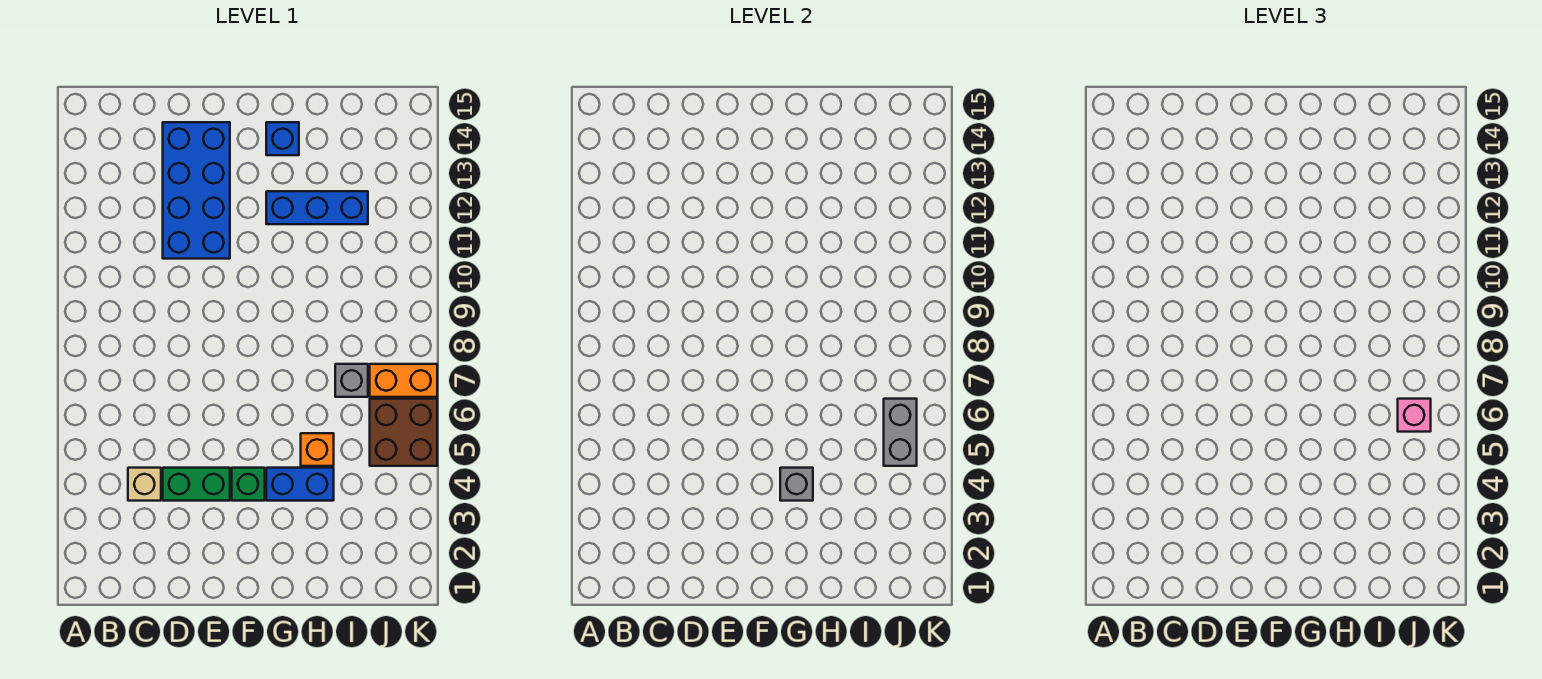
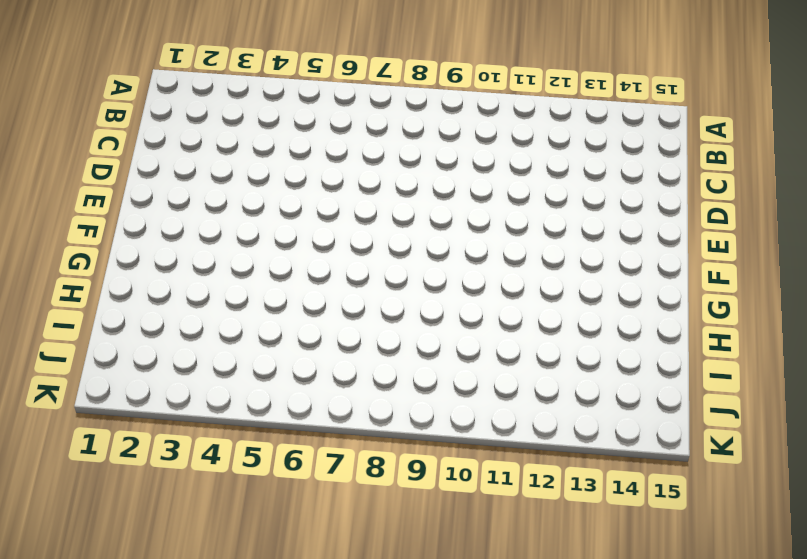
none -> tan 1x1 brick [128,468,161,501]
none -> green 1x2 brick [163,468,230,501]
none -> blue 2x4 brick [163,122,230,259]

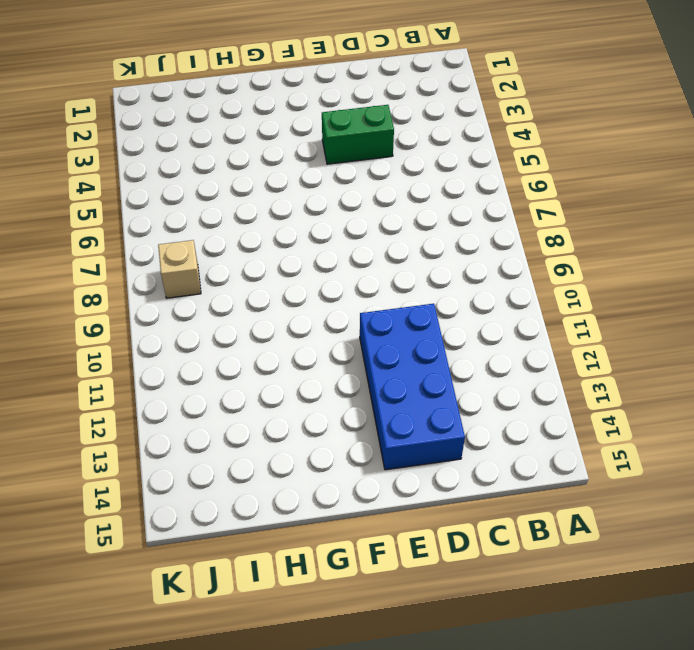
tan 1x1 brick [158,240,201,298] -> tan 1x1 brick moved to [128,468,161,501]
none -> green 1x1 brick [232,468,265,501]
none -> blue 1x2 brick [266,468,334,501]
none -> blue 1x3 brick [266,191,368,224]

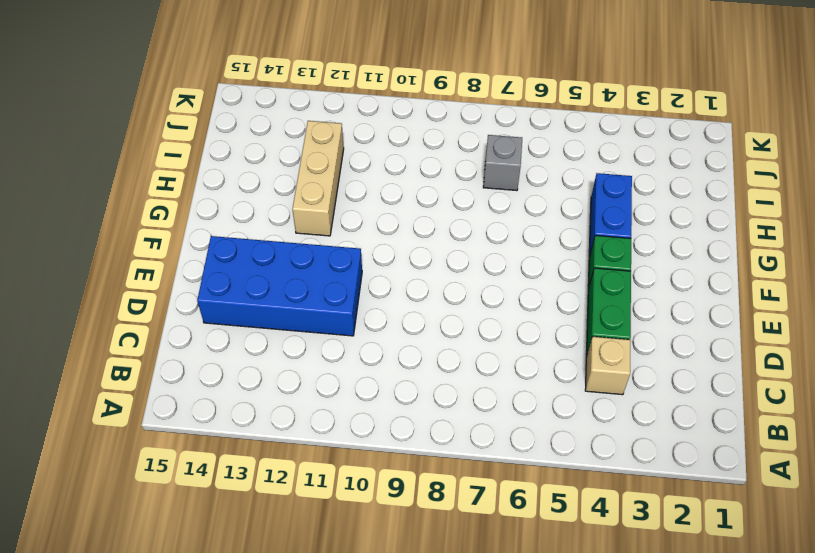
tan 1x3 brick [292,121,344,236] -> blue 1x3 brick [266,191,368,224]
none -> blue 1x1 brick [266,122,299,155]
none -> orange 1x1 brick [301,433,334,466]
none -> brown 2x2 brick [370,399,437,466]

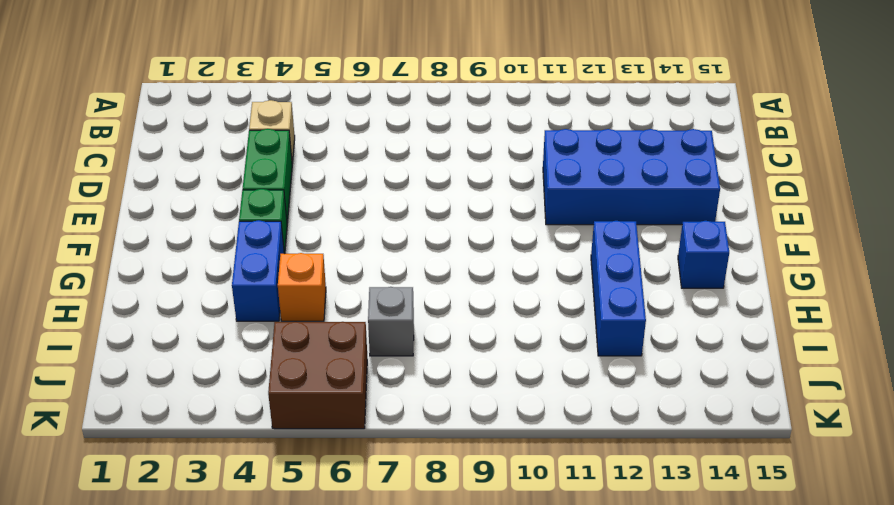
none -> orange 1x2 brick [370,364,437,397]
none -> grey 1x1 brick [780,468,813,501]
none -> grey 1x2 brick [884,399,917,466]

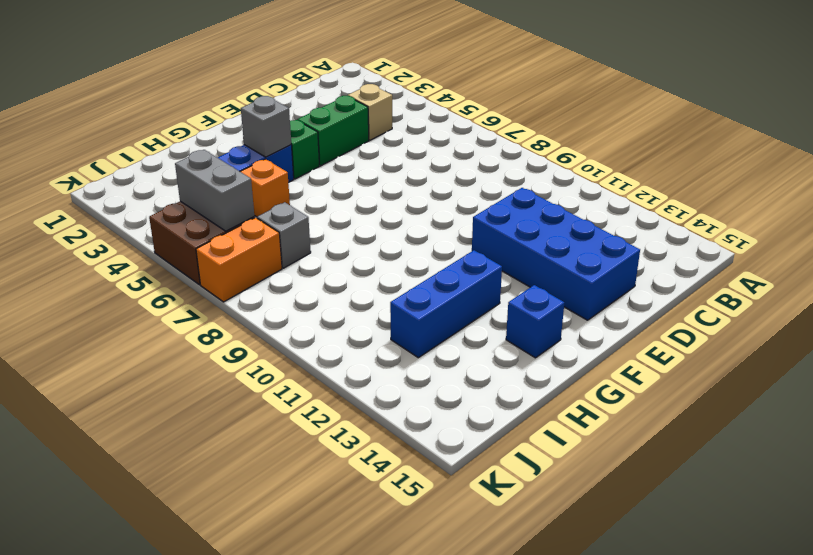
none -> pink 1x1 brick [1398,399,1431,432]

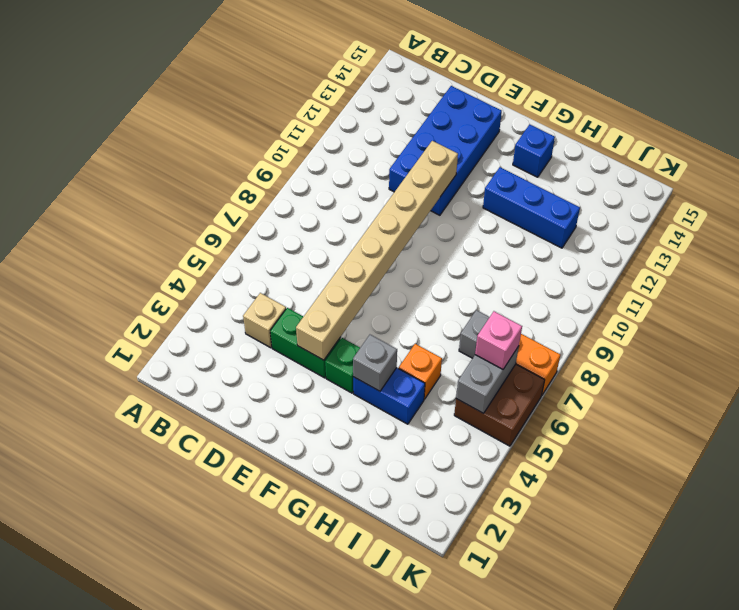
tan 1x8 brick [296,141,458,360] -> none

